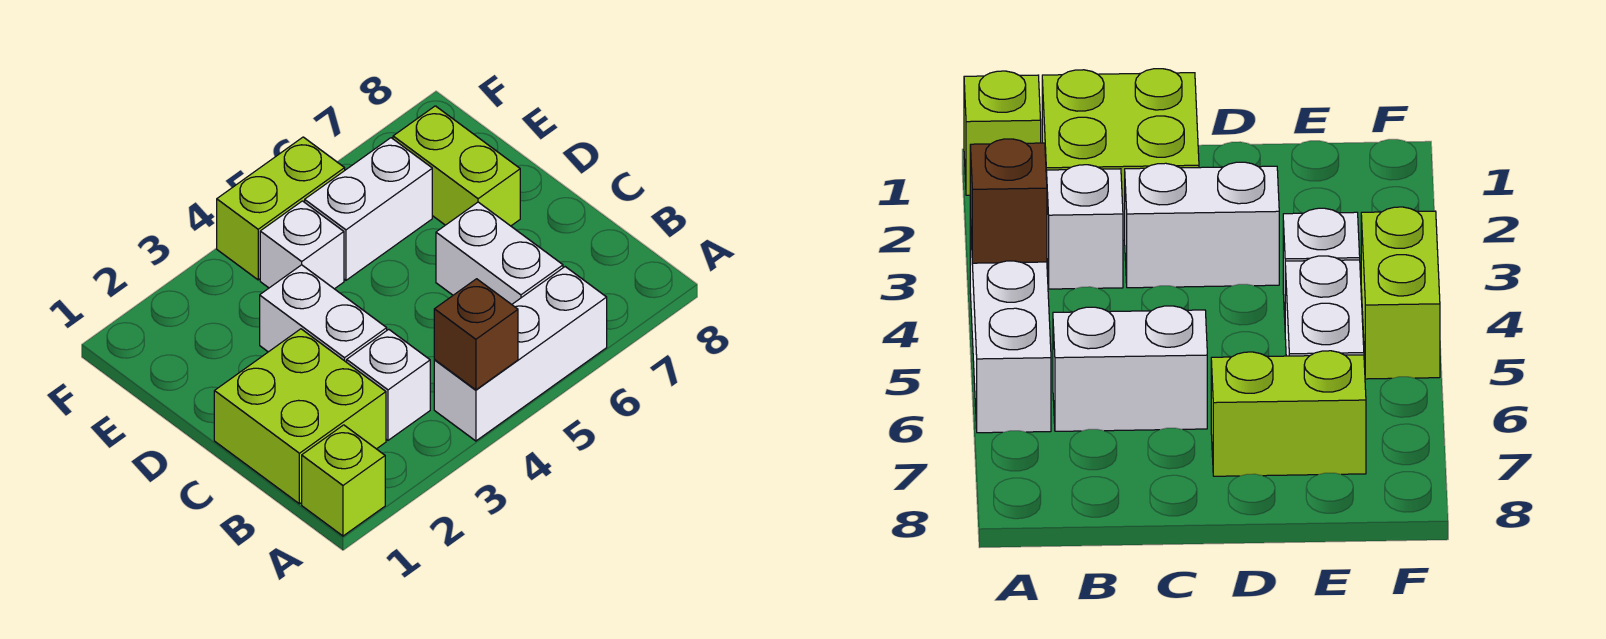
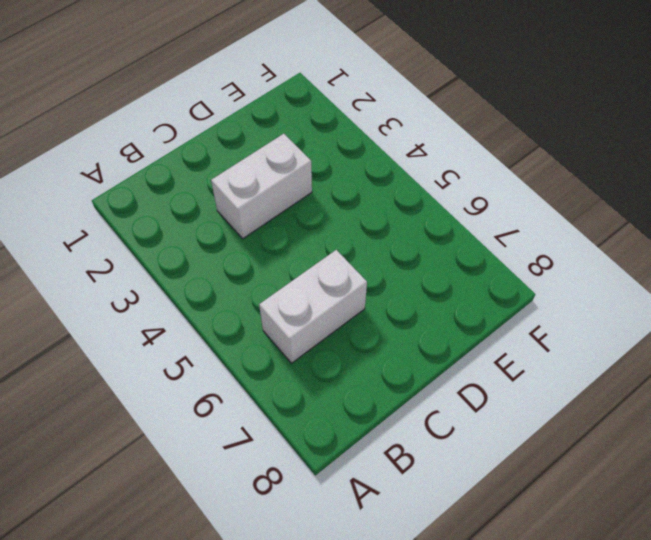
none -> lime 1x1 brick [302,425,385,536]
none -> white 1x3 brick [434,267,607,441]

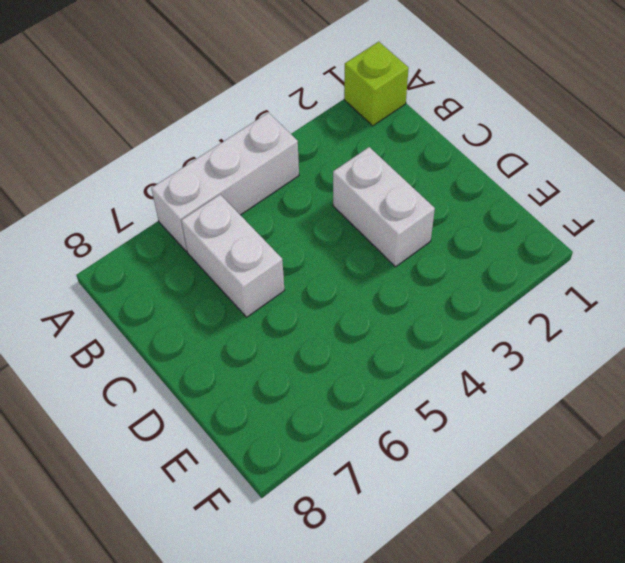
none -> lime 2x2 brick [214,329,386,504]
none -> white 1x1 brick [347,329,430,440]

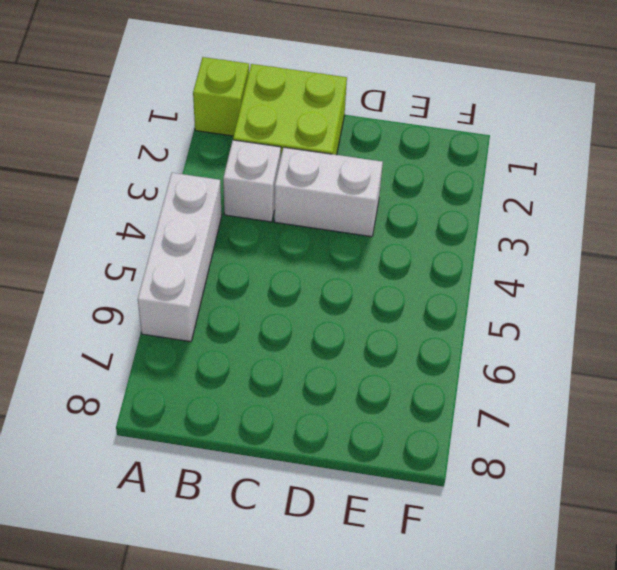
none -> white 1x2 brick [436,202,563,304]
none -> lime 1x2 brick [393,106,520,226]

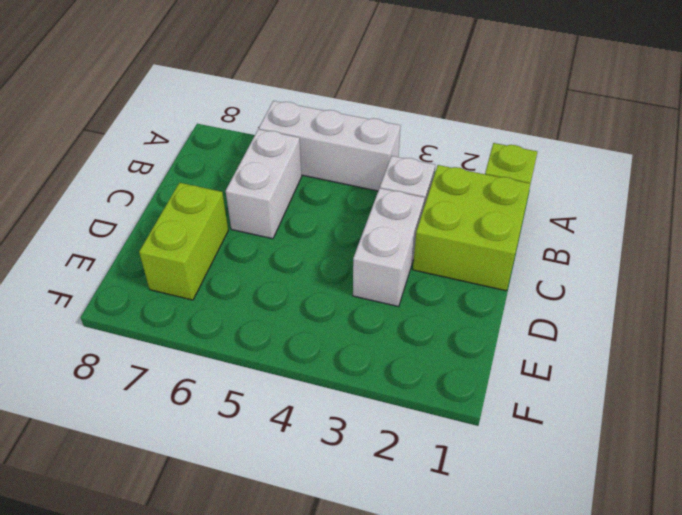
none -> white 1x1 brick [260,201,344,289]
none -> white 1x2 brick [305,138,432,280]

